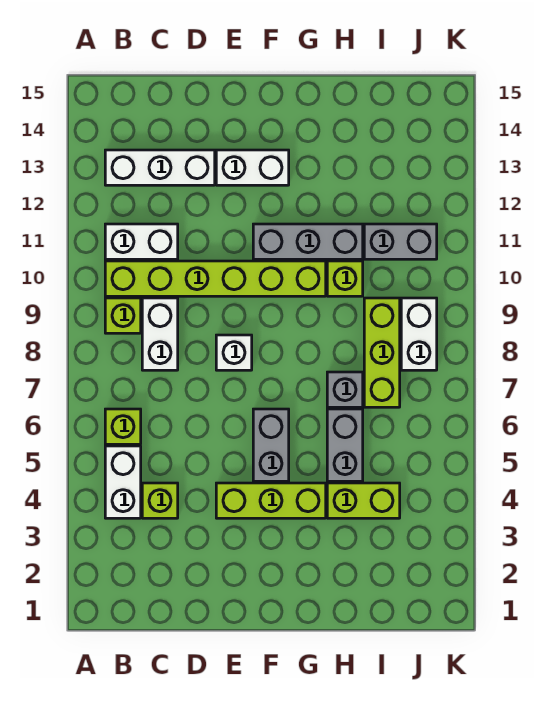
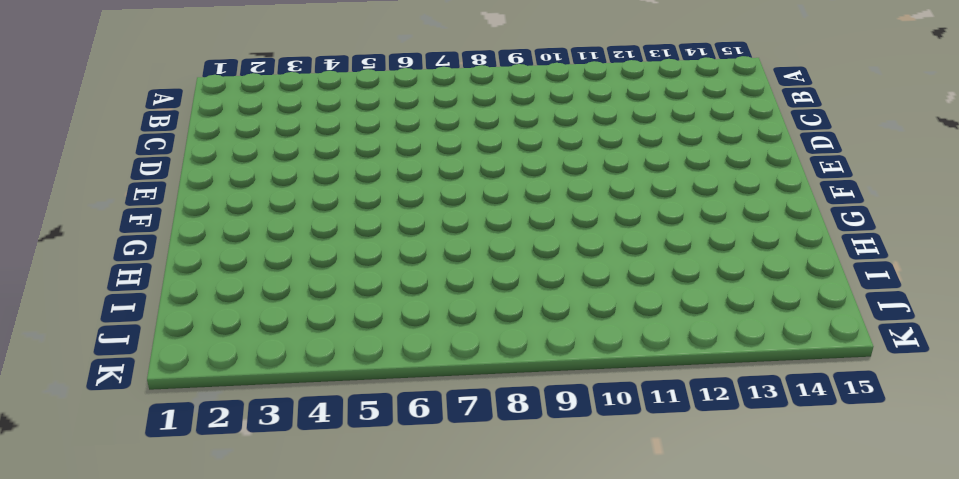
none -> white 1x2 brick [105,446,141,518]
none -> lime 1x1 brick [105,409,141,444]
none -> lime 1x1 brick [105,298,141,333]

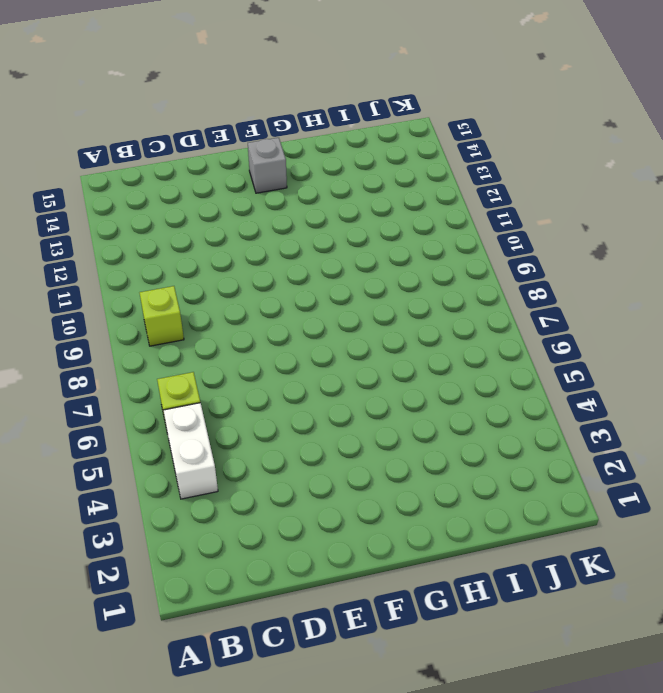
grey 1x1 brick [248,138,287,193] -> grey 1x1 brick moved to [327,372,363,407]
none -> lime 1x6 brick [105,261,326,296]
none -> white 1x2 brick [105,224,178,259]
none -> white 1x3 brick [105,150,215,185]

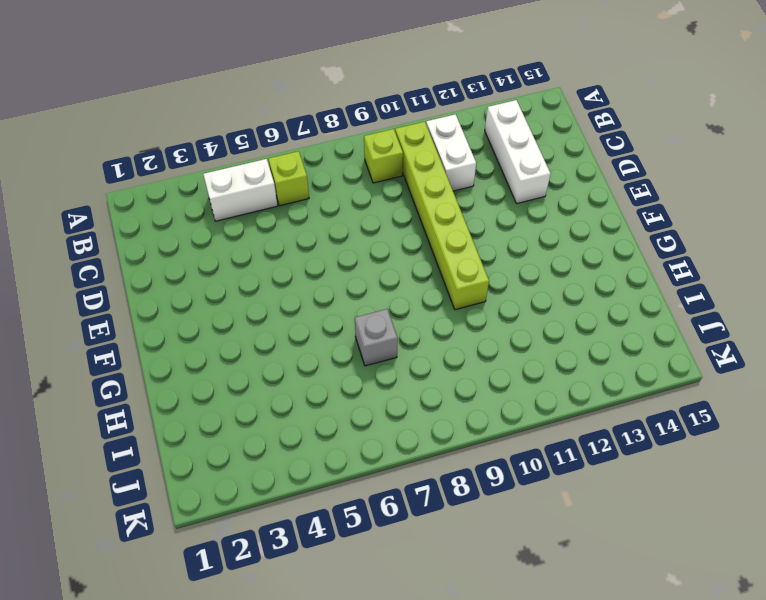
none -> lime 1x1 brick [142,483,178,518]
none -> white 1x2 brick [142,298,178,370]
none -> lime 1x3 brick [216,483,326,518]

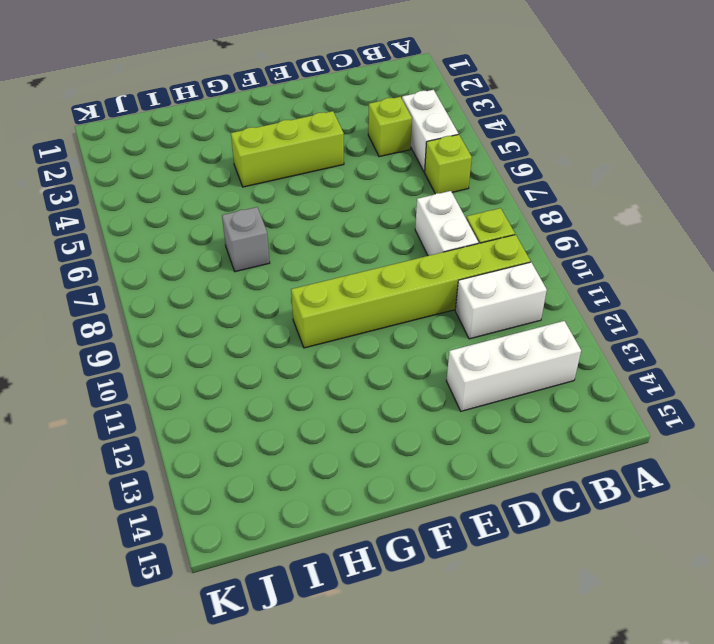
none -> white 1x1 brick [216,335,252,370]
none -> white 1x2 brick [216,150,289,185]
none -> grey 1x2 brick [253,409,289,481]

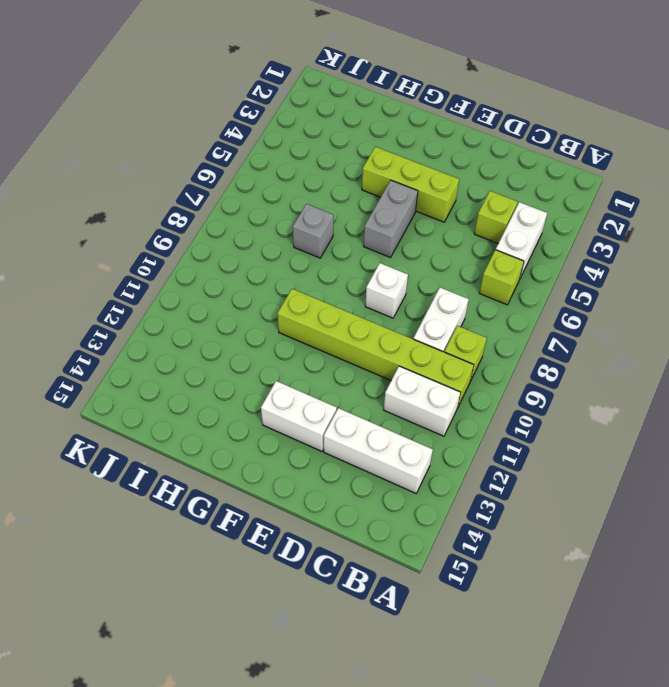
none -> grey 1x3 brick [253,224,363,259]
none -> lime 1x2 brick [327,483,400,518]
none -> grey 1x2 brick [327,409,363,481]

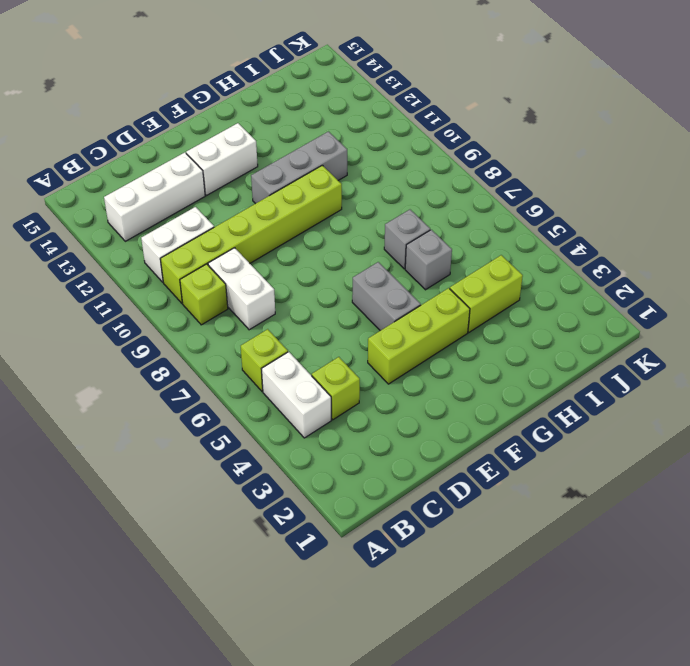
grey 1x1 brick [405,230,452,290] -> grey 1x2 brick [327,409,363,481]
none -> white 1x1 brick [216,335,252,370]
none -> lime 1x1 brick [327,261,363,296]
none -> lime 1x3 brick [364,298,400,407]

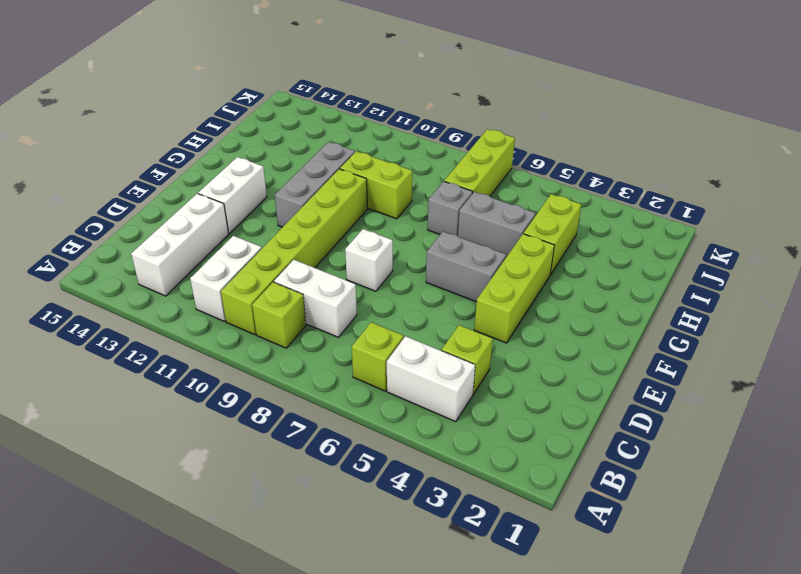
lime 1x2 brick [340,151,412,219] -> lime 1x1 brick [327,261,363,296]
lime 1x3 brick [444,129,515,196] -> lime 1x3 brick turned to [364,298,400,407]
none -> grey 1x2 brick [364,224,437,259]
none -> white 1x2 brick [401,298,437,370]

